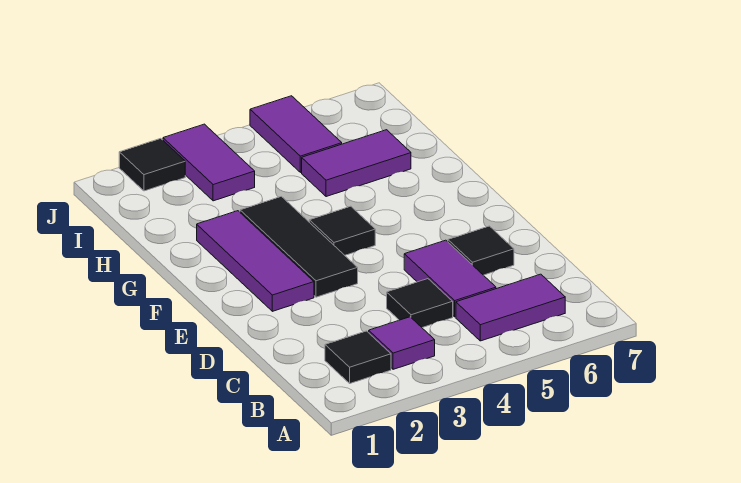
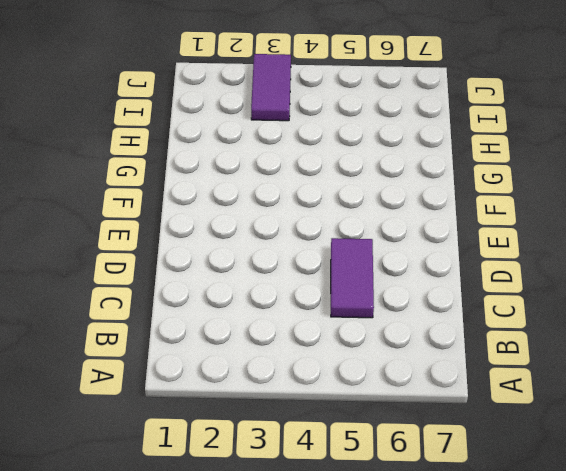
none -> black 1x1 tile [325,331,391,383]
none -> purple 1x1 tile [369,317,435,369]
none -> purple 1x2 tile [456,274,565,341]

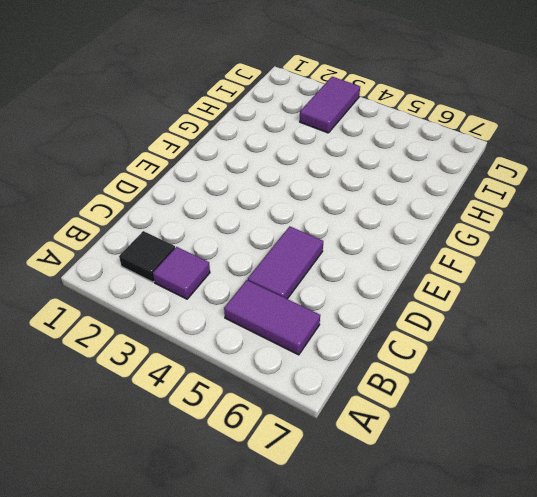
none -> black 1x1 tile [387,279,453,328]
none -> black 1x1 tile [448,226,514,275]
none -> purple 1x3 tile [197,211,314,311]

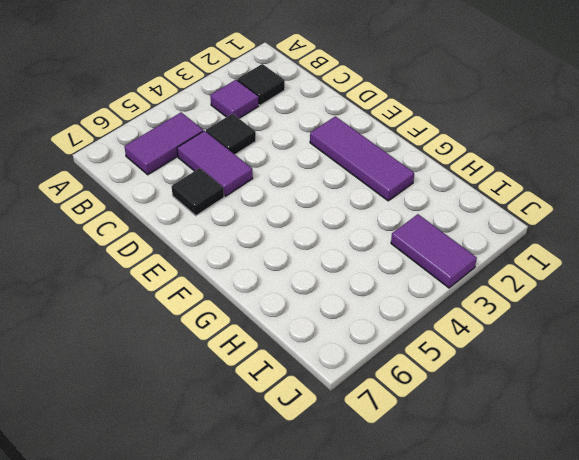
none -> black 1x3 tile [240,197,358,297]
none -> black 1x1 tile [309,206,375,255]
none -> purple 1x2 tile [302,130,411,197]

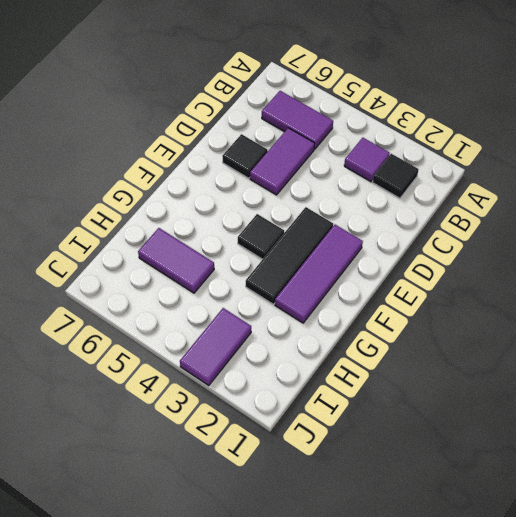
none -> black 1x1 tile [387,279,453,328]
none -> purple 1x2 tile [250,96,342,172]
none -> black 1x1 tile [119,138,185,191]

